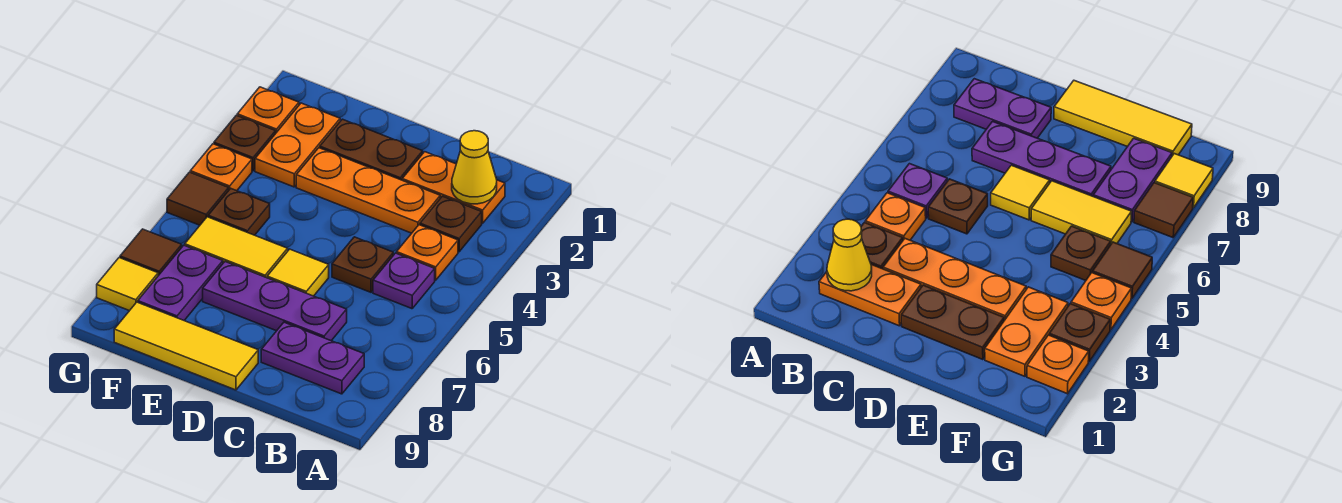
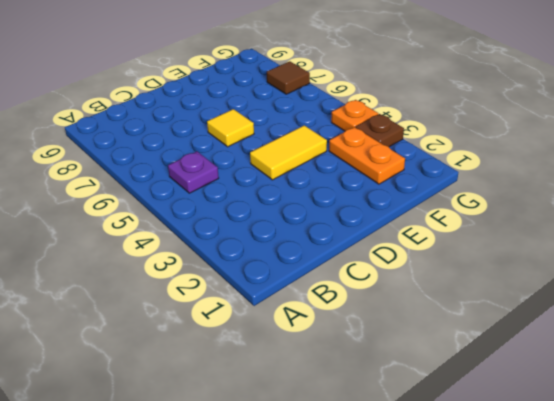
yellow 1x2 tile [250,125,327,180] -> yellow 1x2 tile moved to [185,217,288,278]
none -> orange 1x2 plate [402,152,505,223]
none -> brown 1x1 plate [420,196,482,252]
none -> orange 1x1 plate [397,225,458,280]

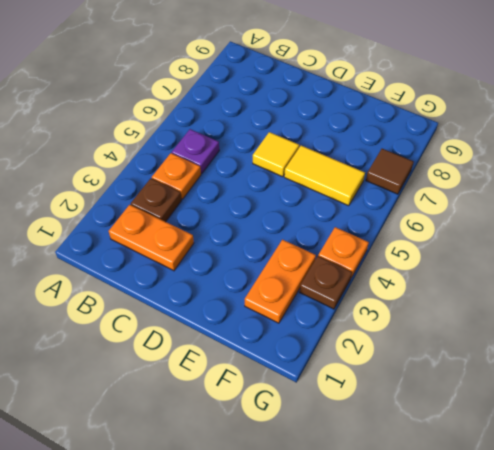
none -> purple 1x2 plate [261,322,364,394]
none -> orange 1x3 plate [296,148,440,233]
none -> brown 1x1 plate [332,237,393,292]

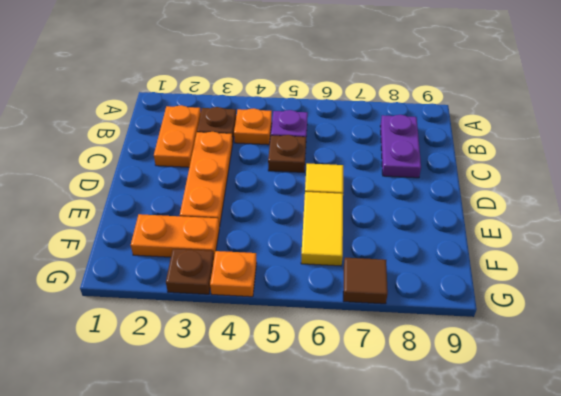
none -> purple 1x3 plate [203,262,347,341]
none -> brown 1x2 plate [320,119,423,180]
none -> yellow 1x3 tile [114,302,258,390]

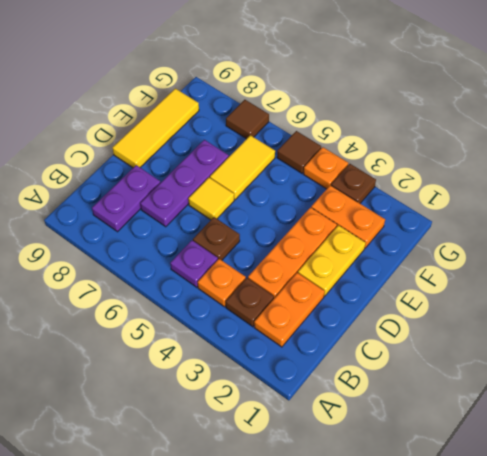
yellow 1x2 plate [298,225,366,296] -> brown 1x2 plate [320,119,423,180]
none -> brown 1x1 plate [208,188,270,235]
none -> purple 1x2 plate [138,245,223,320]
none -> orange 1x1 plate [237,87,299,133]

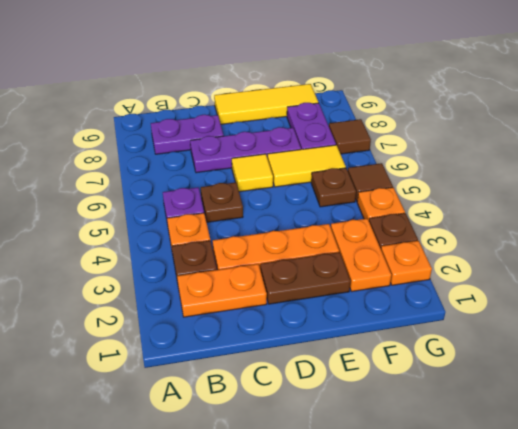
none -> yellow 1x1 tile [97,258,158,311]
none -> yellow 1x1 cone [452,131,497,204]

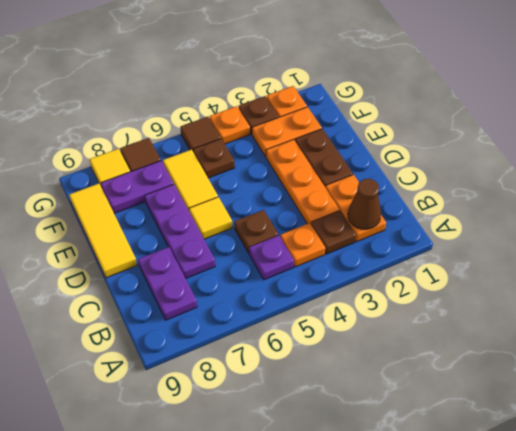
brown 1x1 cone [348,179,381,229] -> yellow 1x1 cone [452,131,497,204]

